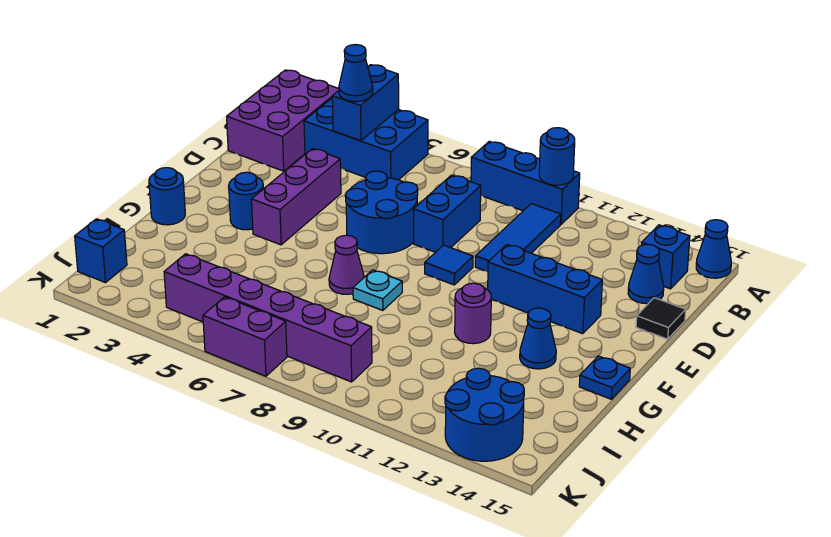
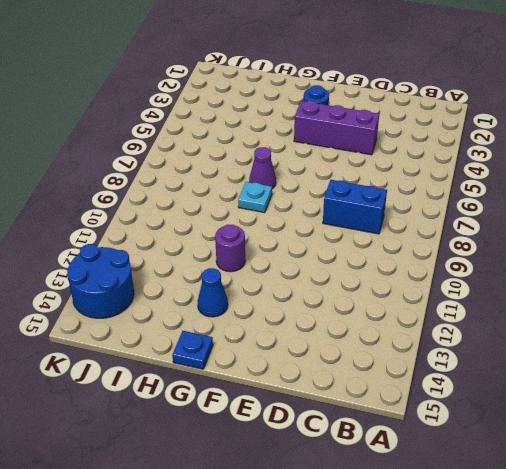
none -> purple 2x3 brick [227,70,339,171]
none -> blue 2x3 brick [304,98,428,180]
none -> blue 1x3 brick [471,141,580,224]

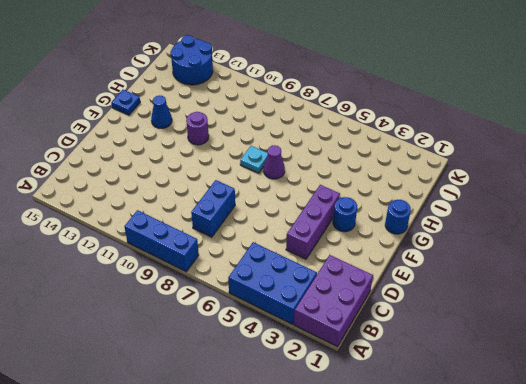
none -> blue 1x1 cone [696,220,731,278]
none -> blue 1x3 tile [475,204,561,272]
none -> blue 1x1 brick [642,225,690,289]

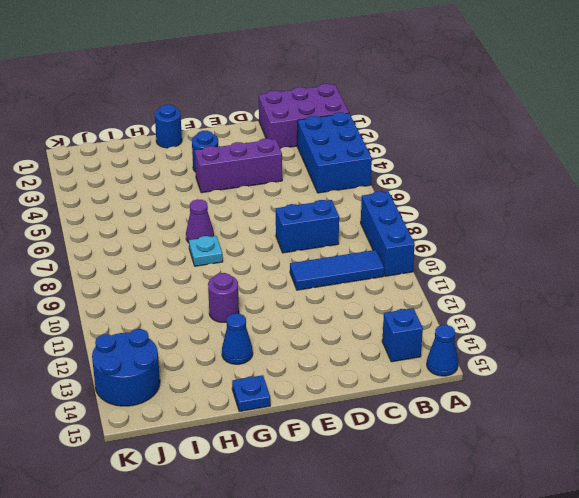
none -> blue 1x1 cone [628,244,664,304]
none -> blue 2x2 round brick [345,171,418,254]
none -> black 1x1 tile [636,298,686,339]

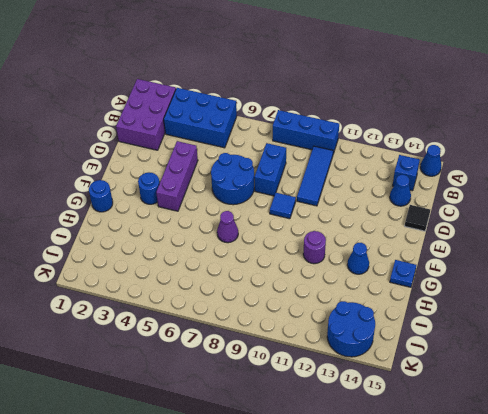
none -> blue 1x3 brick [488,245,602,334]
none -> cyan 1x1 plate [353,270,402,310]
none -> blue 1x1 brick [75,219,127,283]

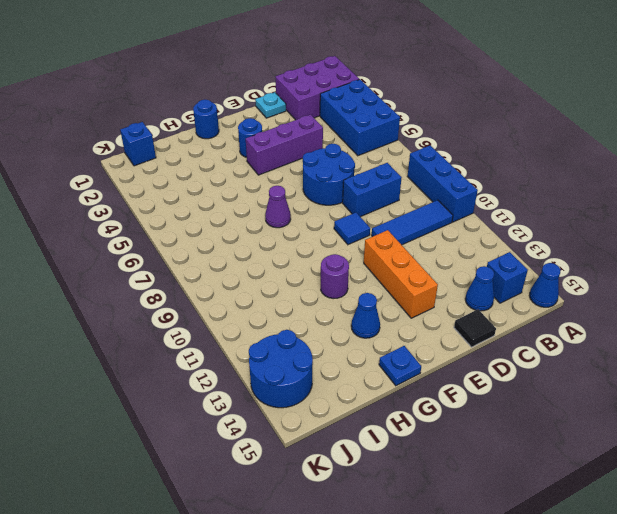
cyan 1x1 plate [255,92,286,118] -> cyan 1x1 plate moved to [353,270,402,310]
orange 1x3 brick [364,230,438,318] -> blue 1x3 brick [488,245,602,334]
none -> purple 1x6 brick [164,254,372,382]
none -> purple 1x2 brick [203,297,287,376]
none -> blue 1x2 brick [332,65,399,141]

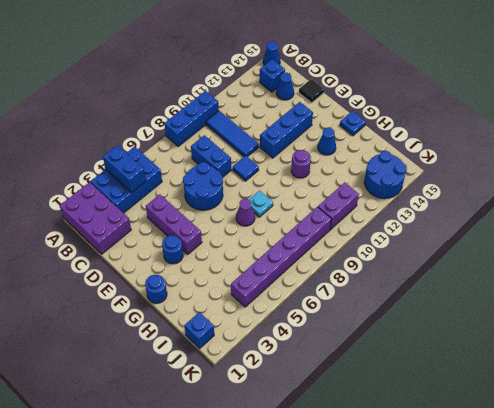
purple 1x2 brick [318,182,359,230] -> purple 1x2 brick moved to [203,297,287,376]
none -> blue 1x1 round brick [539,128,575,185]
none -> blue 1x1 cone [339,45,373,102]

